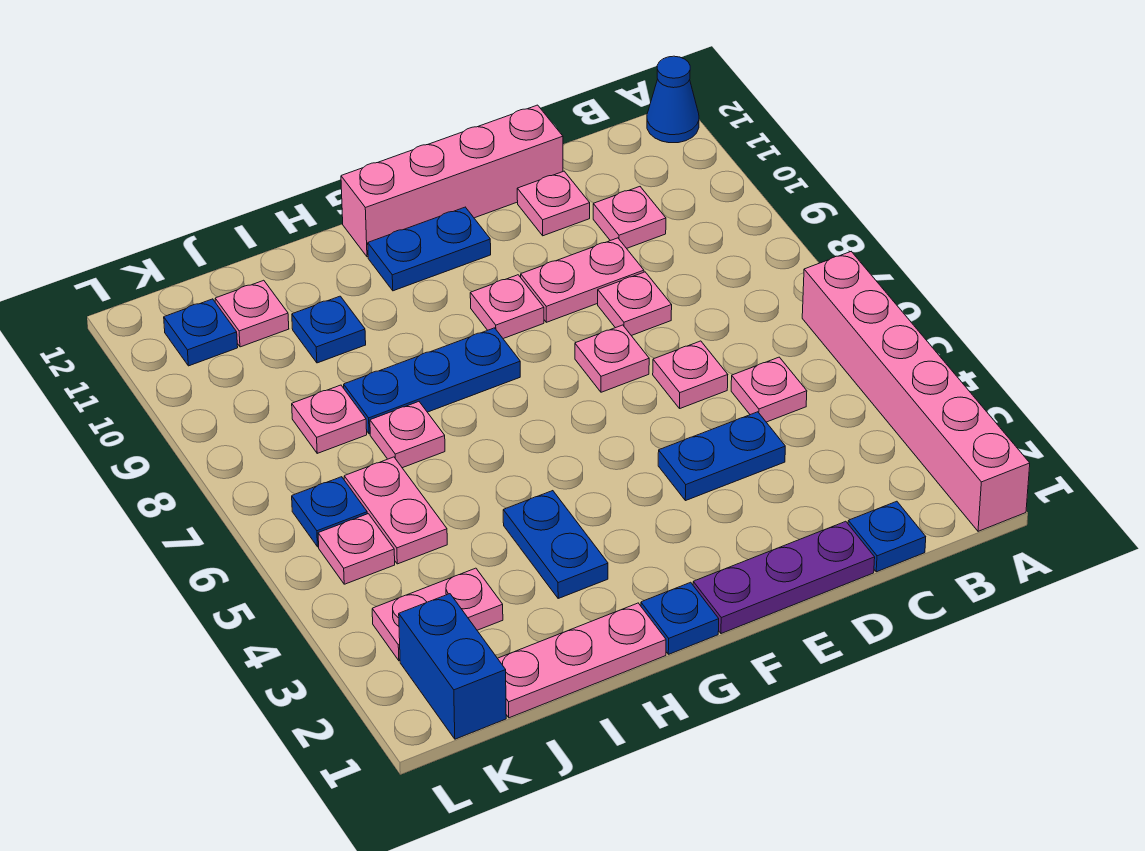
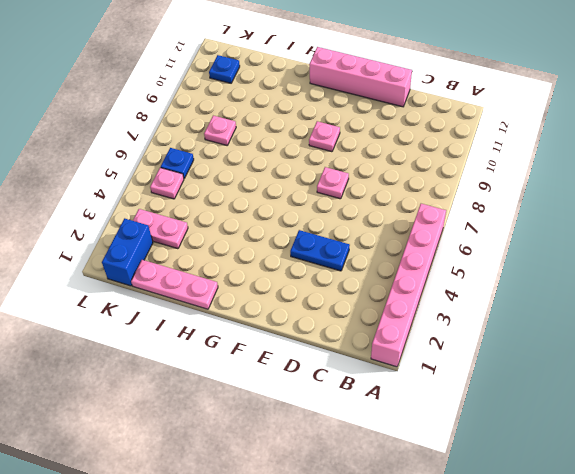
none -> blue 1x1 cone [647,56,699,143]
none -> blue 1x1 plate [848,501,926,572]
none -> pink 1x1 plate [731,357,807,422]

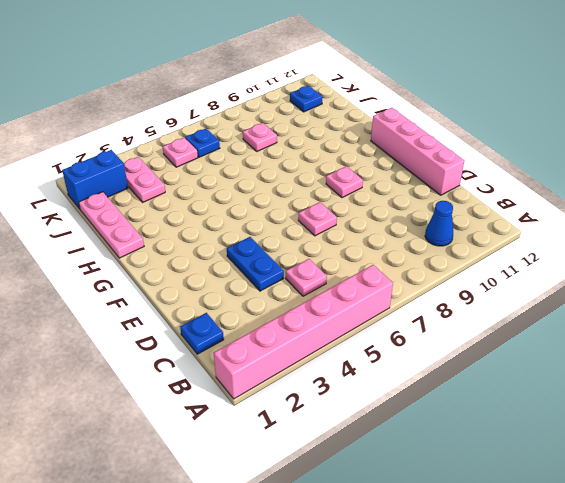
blue 1x1 cone [425,201,453,246] -> blue 1x1 cone moved to [647,56,699,143]
none -> pink 1x1 plate [593,187,666,248]
none -> purple 1x3 plate [693,521,875,634]
none -> pink 1x1 plate [653,341,728,408]

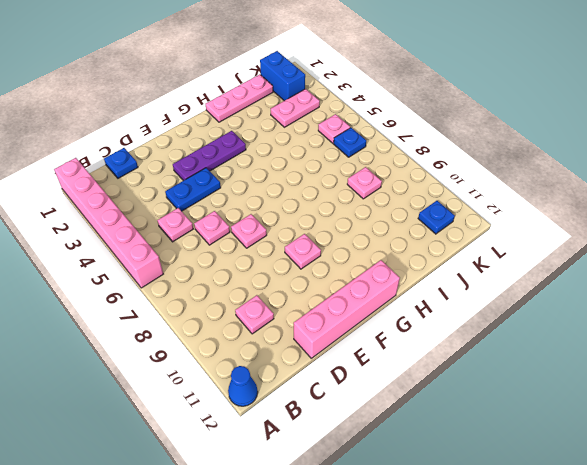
purple 1x3 plate [173,131,246,181] -> purple 1x3 plate moved to [693,521,875,634]
none -> pink 1x1 plate [598,272,672,336]
none -> pink 1x2 plate [521,238,644,322]
none -> pink 1x1 plate [517,171,590,236]

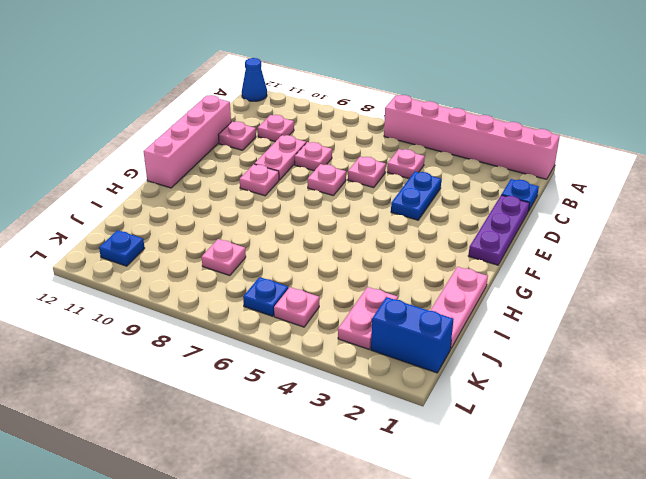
none -> blue 1x2 plate [368,207,491,291]
none -> blue 1x1 plate [641,582,719,654]
none -> blue 1x3 plate [344,328,520,434]

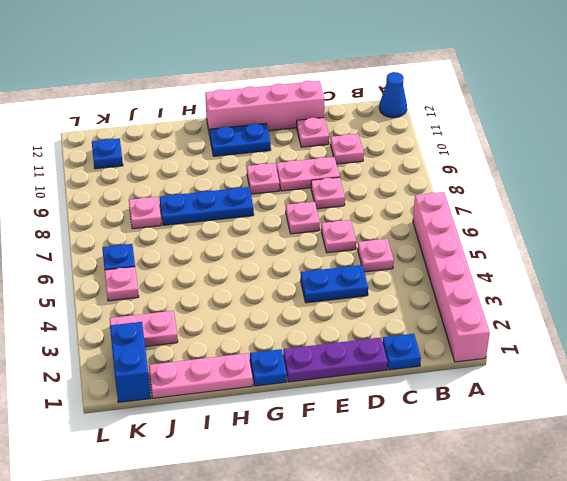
none -> blue 1x2 plate [503,491,608,598]
none -> pink 1x1 plate [370,402,445,468]
none -> blue 1x1 plate [292,296,366,363]

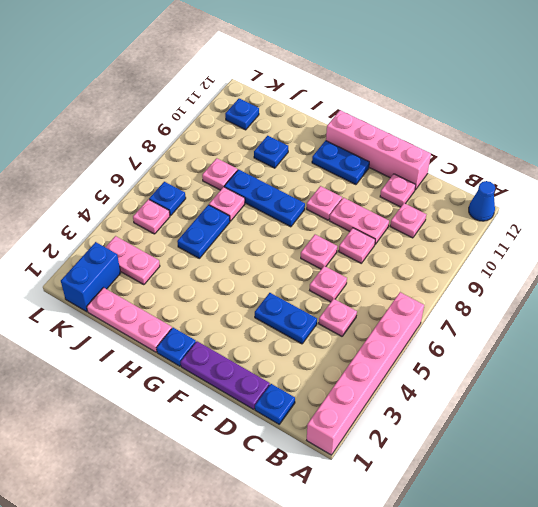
blue 1x2 plate [177,205,230,258] -> blue 1x2 plate moved to [503,491,608,598]
none -> pink 1x2 plate [344,457,447,564]
none -> pink 1x1 plate [215,280,289,347]

